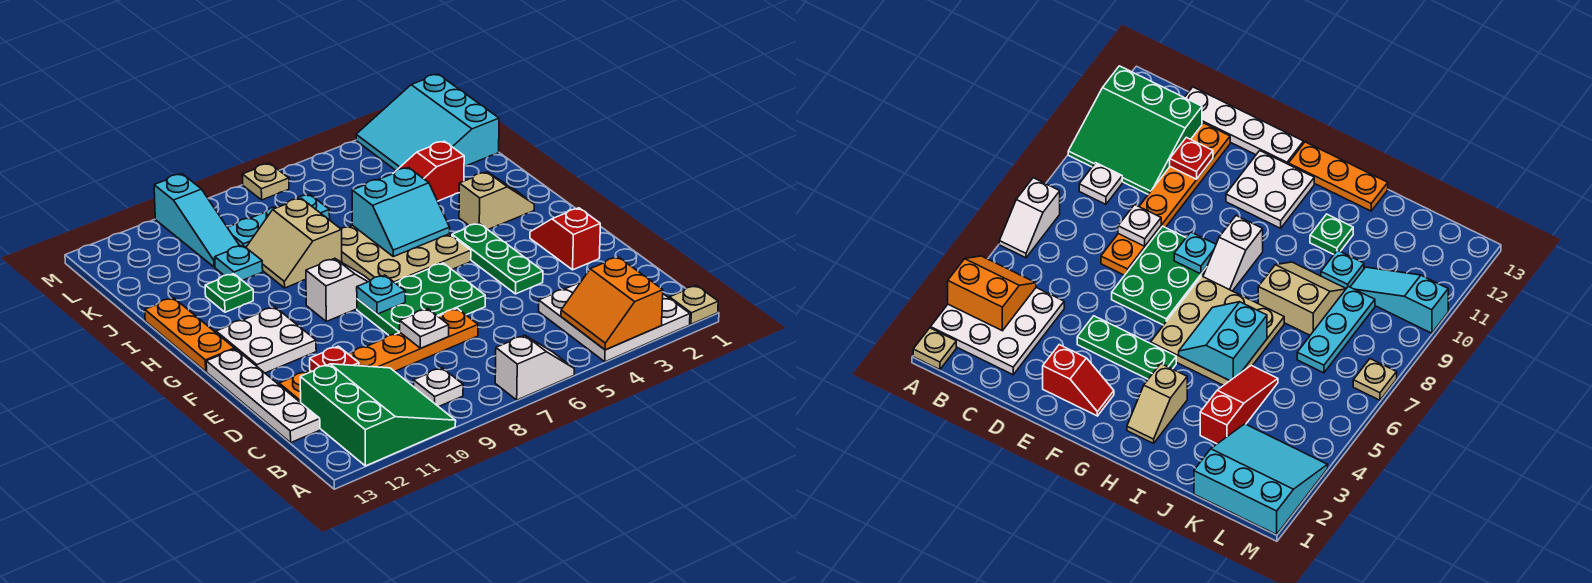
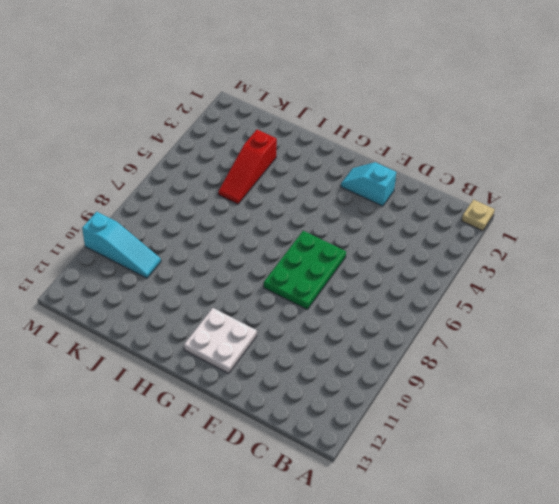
cyan 1x2 slope [341,162,396,206] -> red 1x2 slope [530,208,600,270]
none -> white 3x3 plate [539,283,690,362]
none -> white 1x2 slope [495,335,574,400]
none -> green 3x3 slope [300,364,456,466]

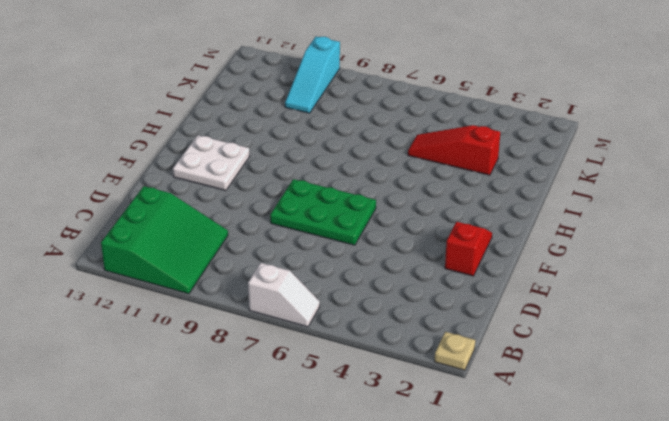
none -> white 3x3 plate [539,283,690,362]
none -> white 1x1 plate [414,368,463,407]
none -> white 1x4 plate [206,349,320,442]

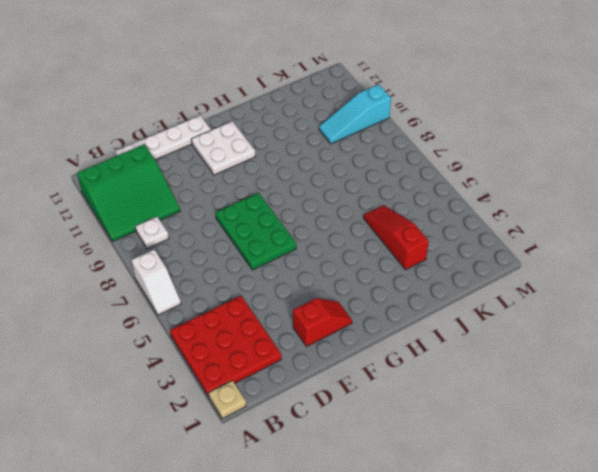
red 3x3 plate [170,296,282,397] -> white 3x3 plate [539,283,690,362]
none -> orange 1x6 plate [279,308,478,403]
none -> green 1x3 plate [452,223,543,294]
none -> tan 3x3 plate [340,226,471,283]

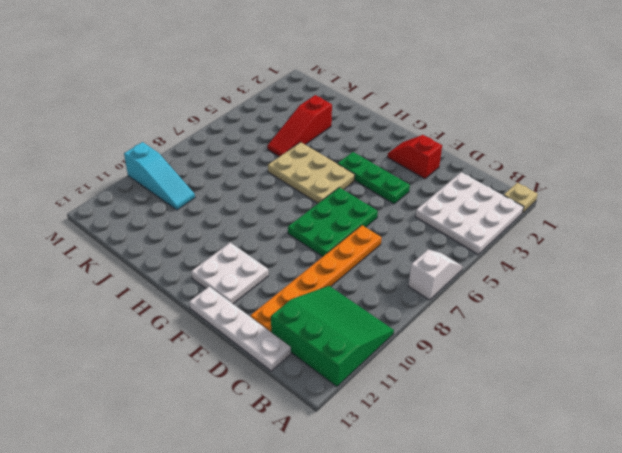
tan 2x3 plate [268,142,355,203] -> tan 3x3 plate [340,226,471,283]
none -> white 1x1 plate [414,368,463,407]
none -> white 1x2 slope [306,258,370,321]
none -> orange 1x3 plate [145,298,234,371]

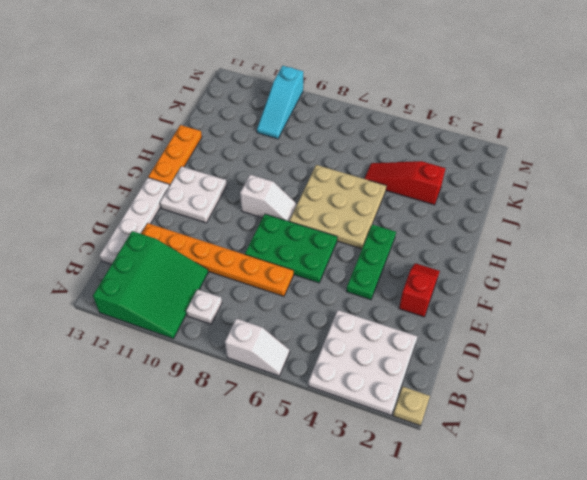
none -> tan 1x2 slope [459,172,534,229]
none -> tan 2x2 slope [246,198,342,288]
none -> green 1x1 plate [205,274,253,312]

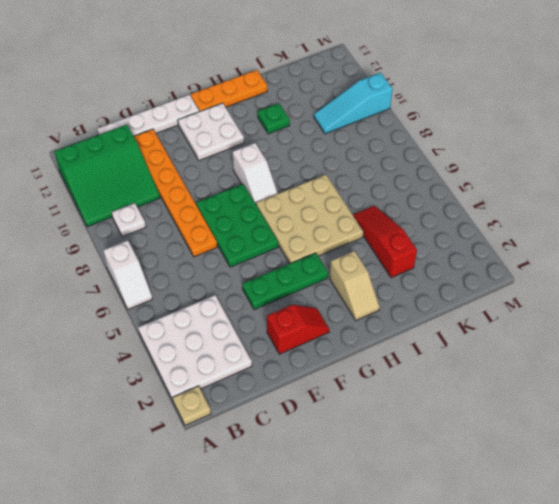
none -> tan 2x2 slope [246,198,342,288]
none -> cyan 1x1 plate [215,245,263,280]
none -> cyan 3x3 slope [356,74,499,170]

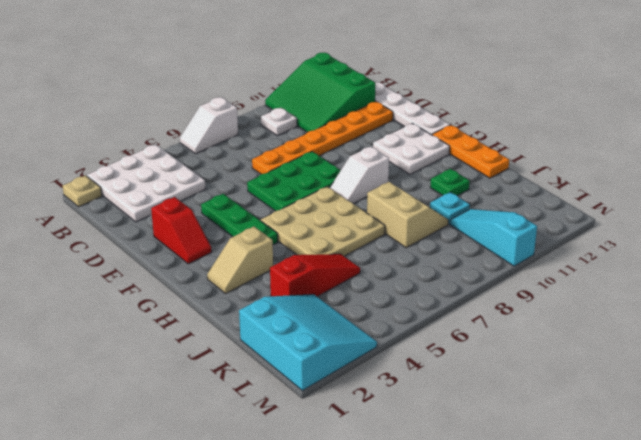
none -> cyan 1x3 plate [227,195,330,247]
none -> tan 1x1 plate [242,163,289,200]
none -> orange 2x2 slope [561,257,663,350]

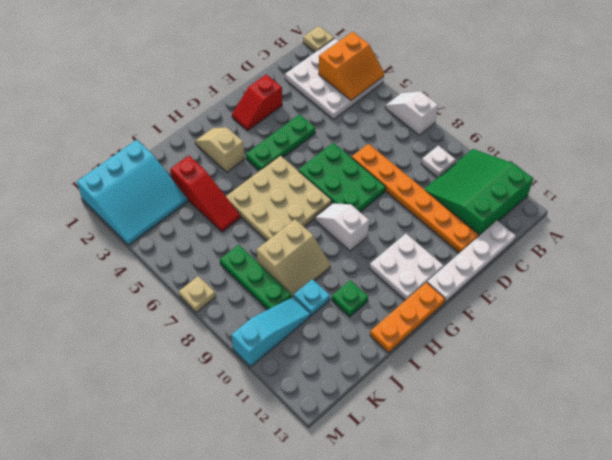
green 1x3 plate [220,245,292,310] -> cyan 1x3 plate [227,195,330,247]
none -> white 1x1 plate [400,309,449,348]
none -> red 1x1 plate [310,346,359,372]
none -> cyan 1x1 plate [357,275,405,314]

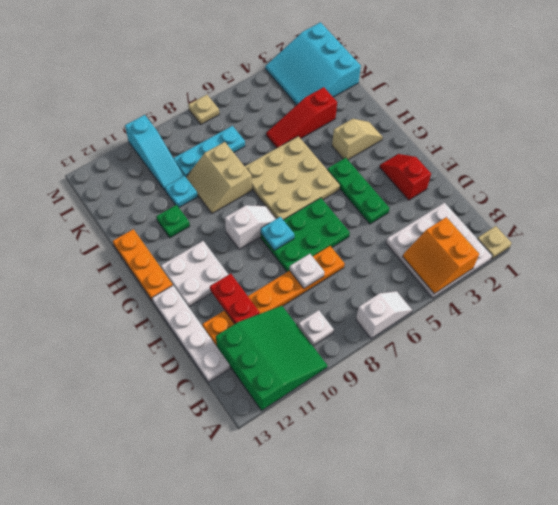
red 1x2 plate [210,274,260,324] -> red 1x1 plate [310,346,359,372]
none -> cyan 2x2 slope [352,168,450,257]

